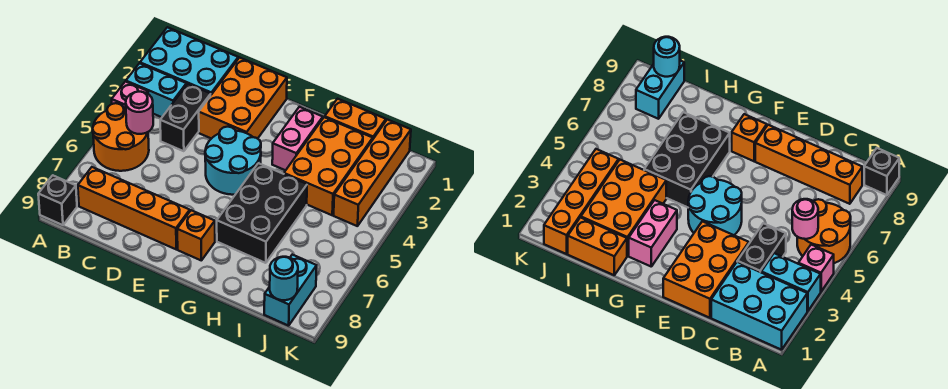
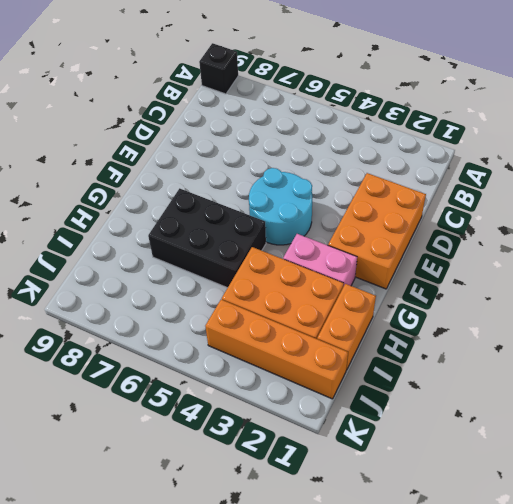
orange 2x3 brick [328,173,426,289] -> orange 2x3 brick turned to [199,58,287,139]
none -> cyan 2x3 brick [140,27,238,95]
none -> cyan 1x2 brick [126,63,186,117]
none -> pink 1x1 brick [112,82,148,108]

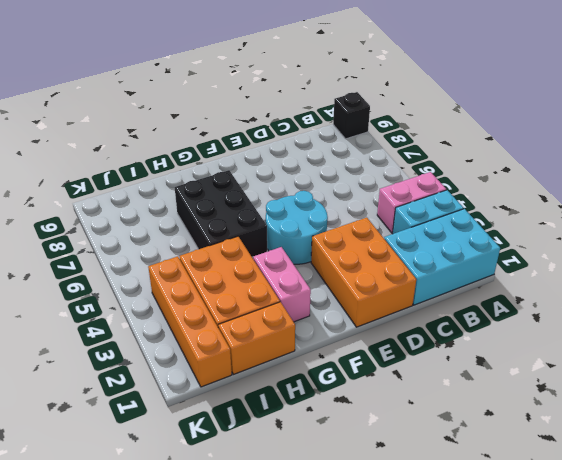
pink 1x2 brick [377,172,446,233] -> pink 1x1 brick [112,82,148,108]
none -> orange 2x2 round brick [93,103,149,171]
none -> orange 1x4 brick [78,167,190,249]
none -> black 1x2 brick [160,84,211,151]

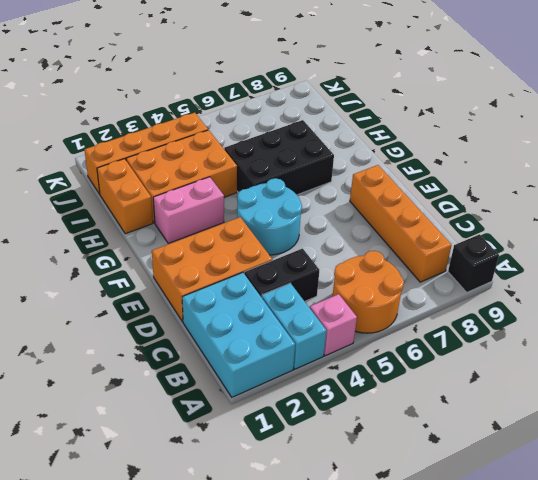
none -> orange 1x1 brick [177,210,215,260]
none -> cyan 1x2 brick [264,255,317,326]
none -> pink 1x1 round brick [126,92,153,134]

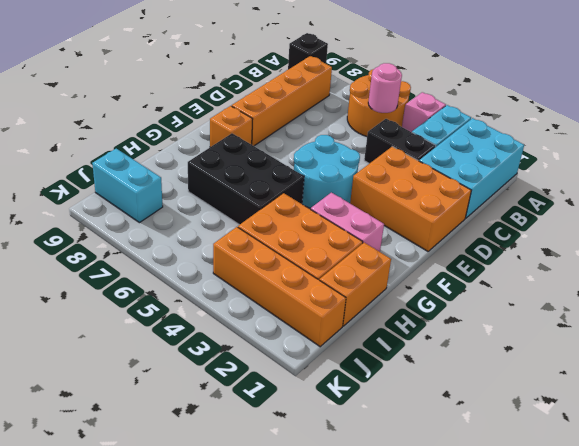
none -> cyan 1x1 round brick [270,257,298,300]

